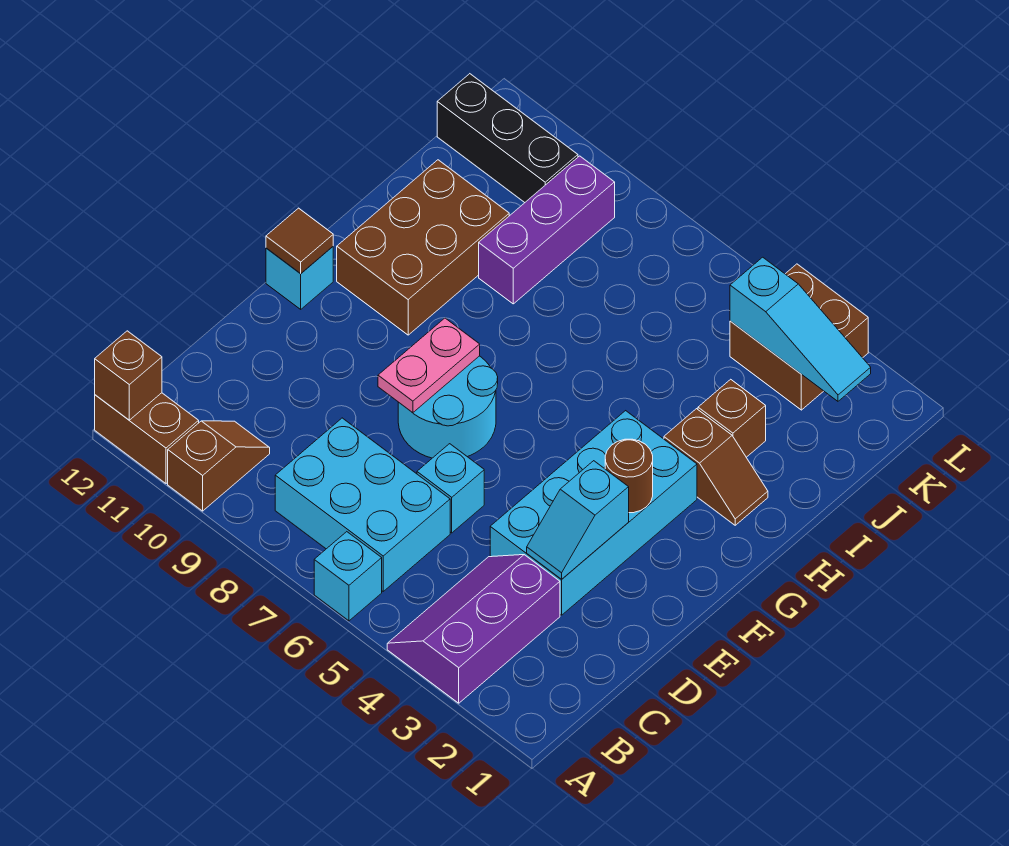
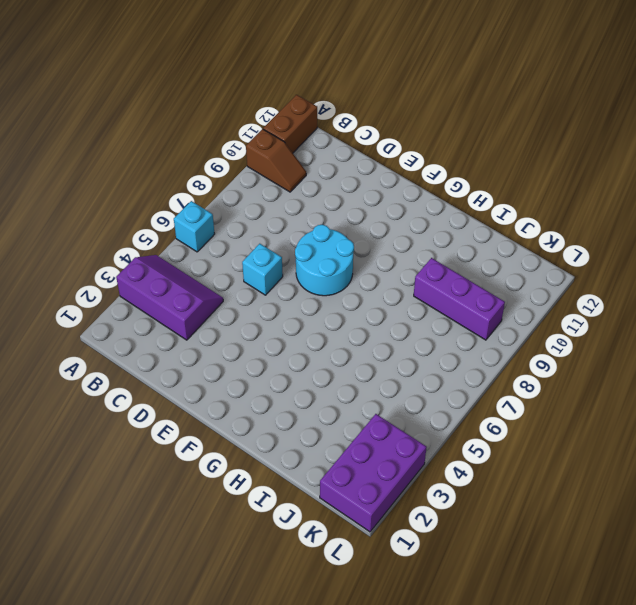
purple 2x3 brick [320,414,427,532] -> brown 2x2 brick [730,264,868,410]
none -> cyan 2x3 brick [275,418,450,591]
none -> cyan 2x4 brick [490,411,697,615]
none -> cyan 1x1 brick [266,247,333,309]

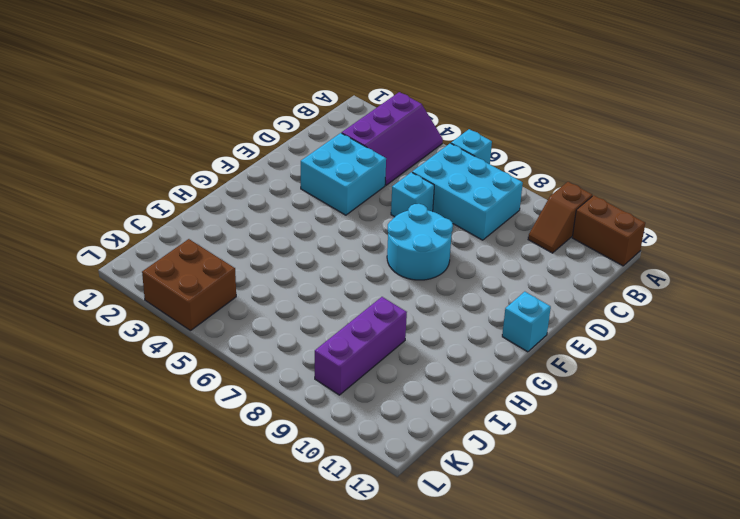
cyan 2x2 brick [301,133,386,215] -> cyan 2x4 brick [490,411,697,615]
none -> brown 2x3 brick [337,160,509,335]
none -> brown 1x2 slope [664,409,768,525]
none -> brown 1x1 brick [698,379,766,457]

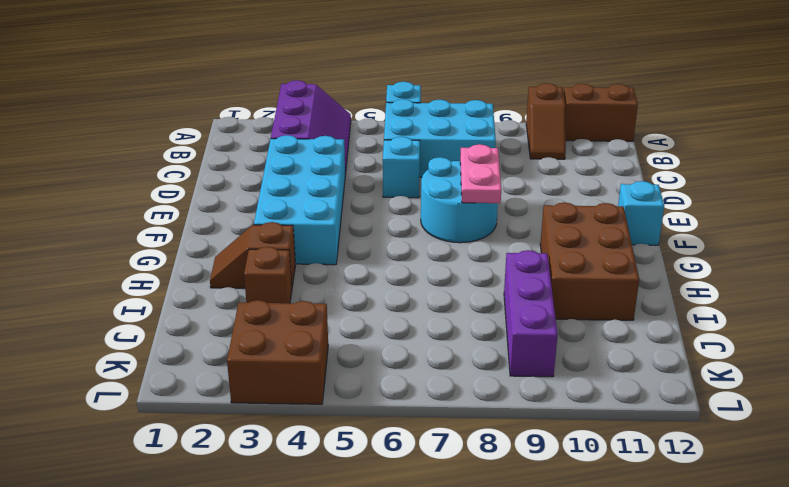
none -> black 1x3 brick [437,74,578,202]
none -> brown 1x1 brick [95,331,162,420]
none -> cyan 1x2 slope [527,461,629,579]

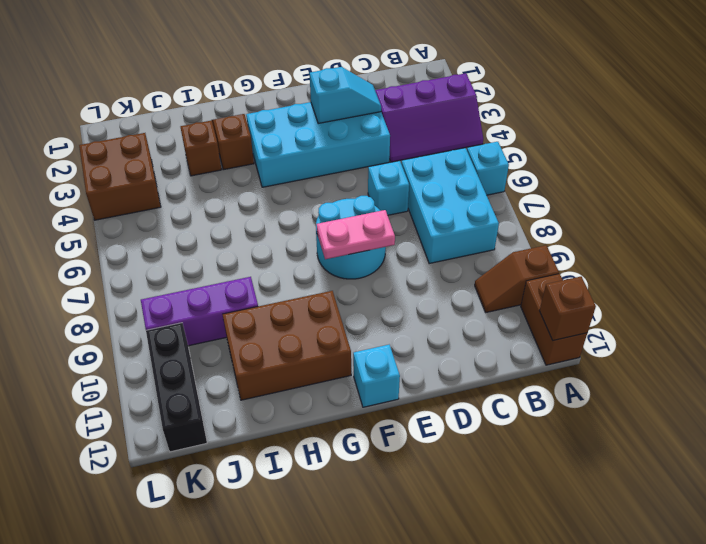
none -> brown 1x1 round brick [605,439,653,513]
none -> brown 1x1 tile [266,208,333,274]
none -> cyan 1x3 slope [730,257,871,401]

